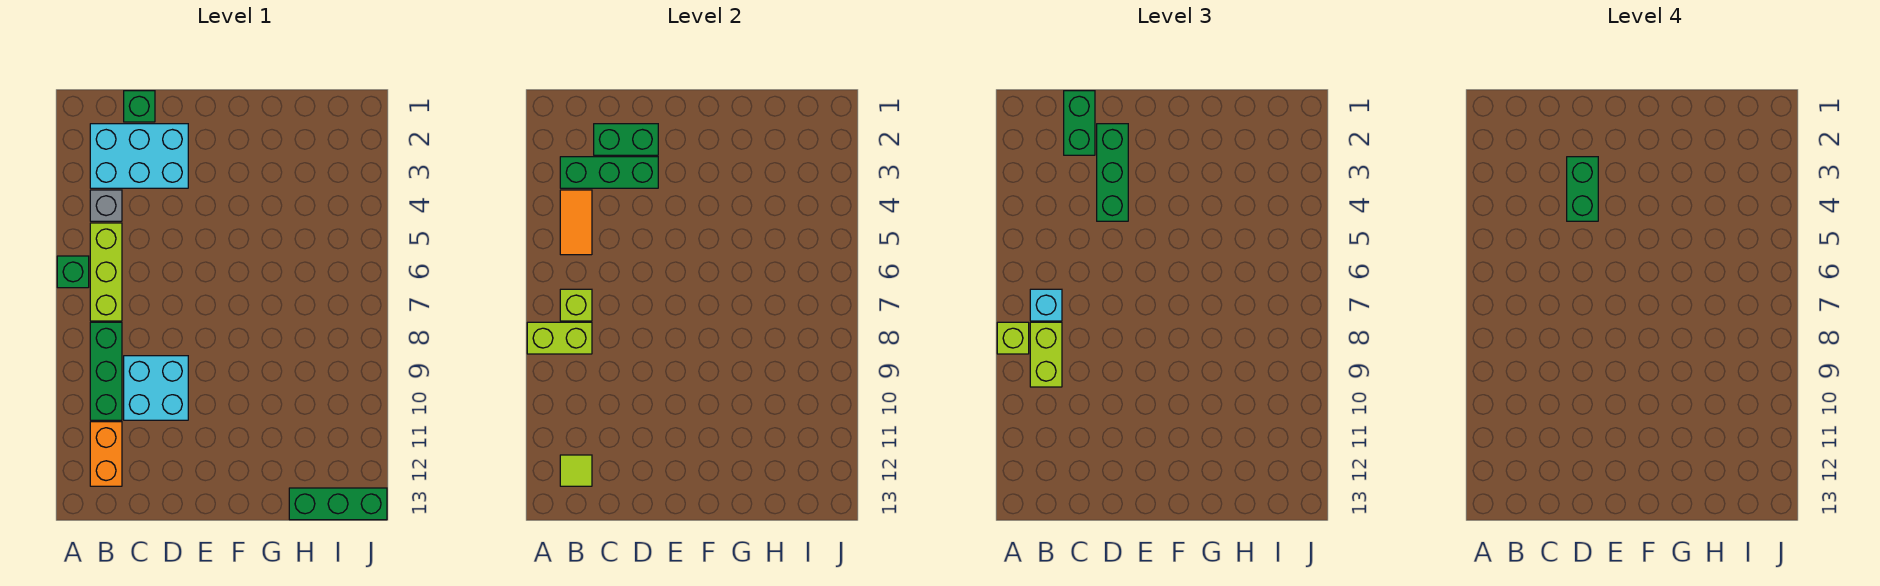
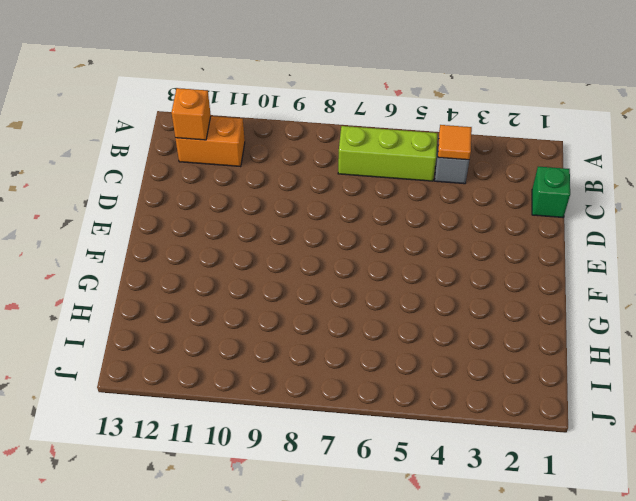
orange 1x1 tile [438,125,472,160] -> orange 1x2 tile [560,190,592,255]
orange 1x1 brick [171,88,211,140] -> lime 1x1 tile [560,455,592,486]
none -> green 1x1 brick [57,256,89,288]
none -> cyan 2x3 brick [90,124,188,188]
none -> green 1x3 brick [90,322,122,420]

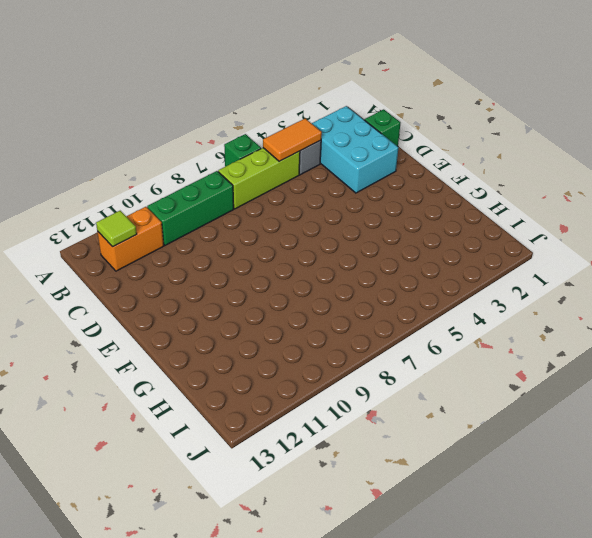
none -> cyan 2x2 brick [124,356,188,420]
none -> green 1x3 brick [289,488,387,520]
none -> lime 1x2 brick [527,322,592,354]

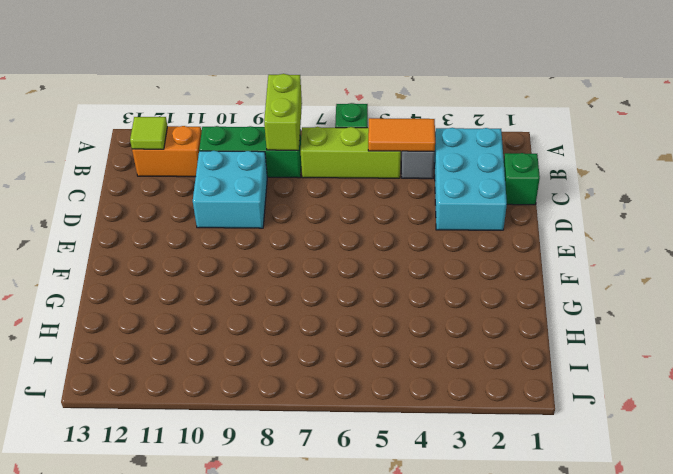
none -> green 1x3 brick [289,488,387,520]
none -> green 1x3 brick [560,157,658,188]
none -> lime 1x1 brick [560,289,592,321]

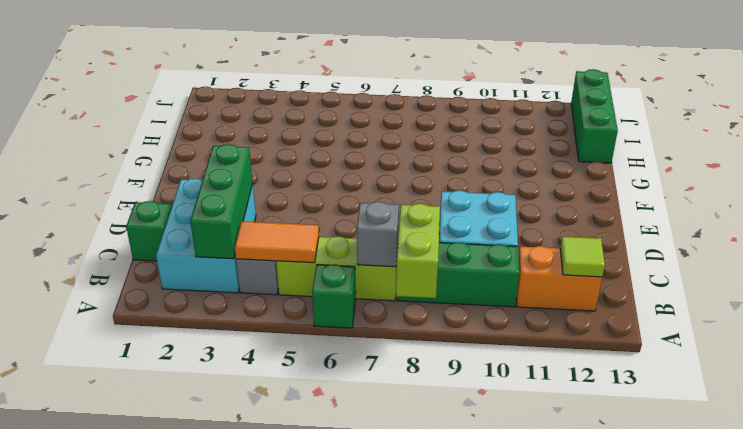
grey 1x1 brick [357,202,399,267] -> lime 1x1 brick [560,289,592,321]
none -> green 1x2 brick [594,124,658,155]
none -> lime 1x1 brick [997,322,1029,354]
none -> cyan 1x1 brick [1030,289,1062,321]

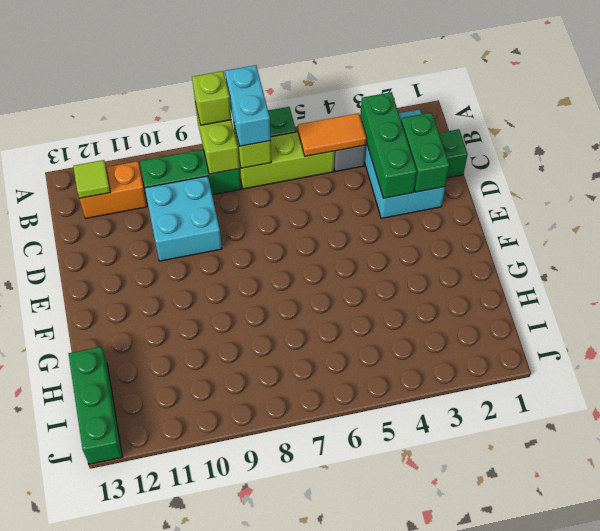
cyan 1x2 brick [225,65,271,146] -> cyan 1x1 brick [1030,289,1062,321]
none -> lime 1x2 brick [1030,322,1062,387]
none -> green 1x2 brick [1064,91,1095,155]
none -> green 1x3 brick [1097,124,1128,221]

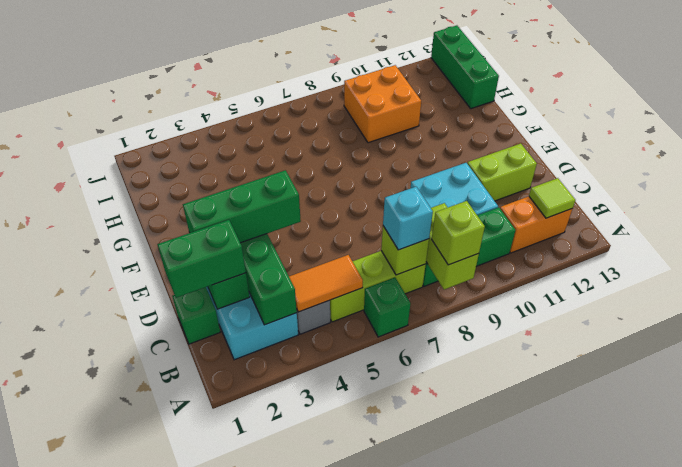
lime 1x2 brick [467,144,537,201] -> lime 1x2 brick moved to [1030,322,1062,387]
orange 2x2 brick [344,65,421,143] -> none
none -> green 1x2 brick [1567,157,1598,221]

